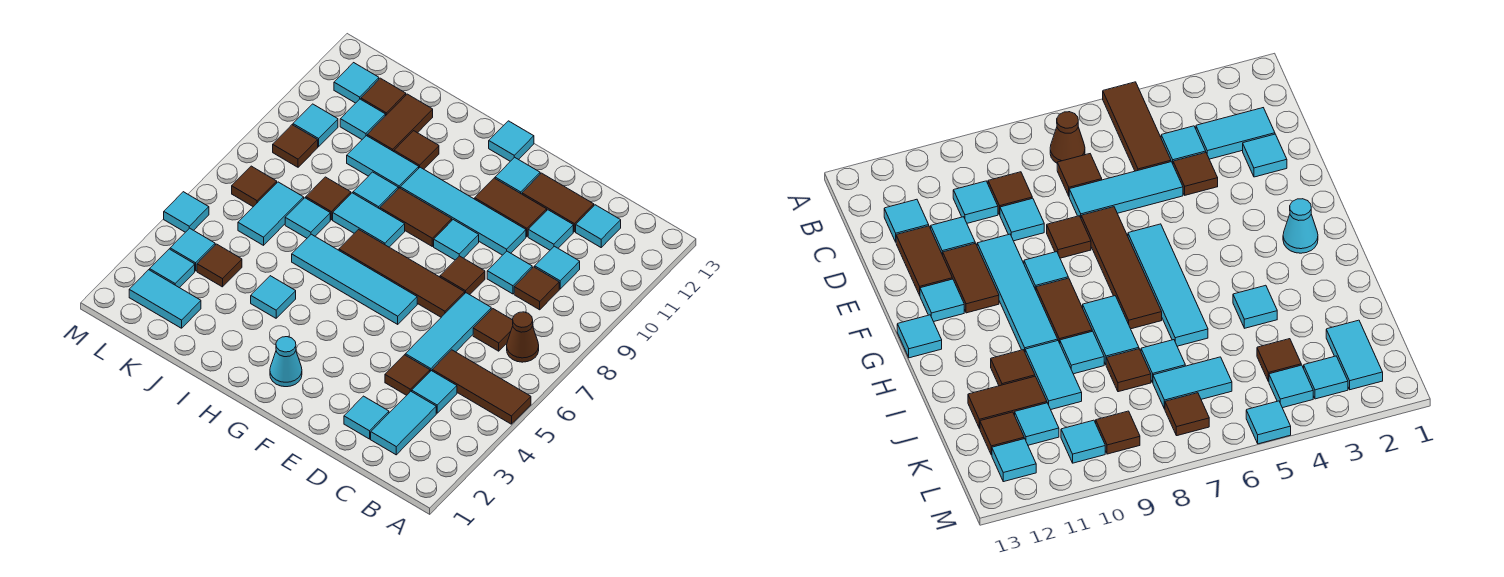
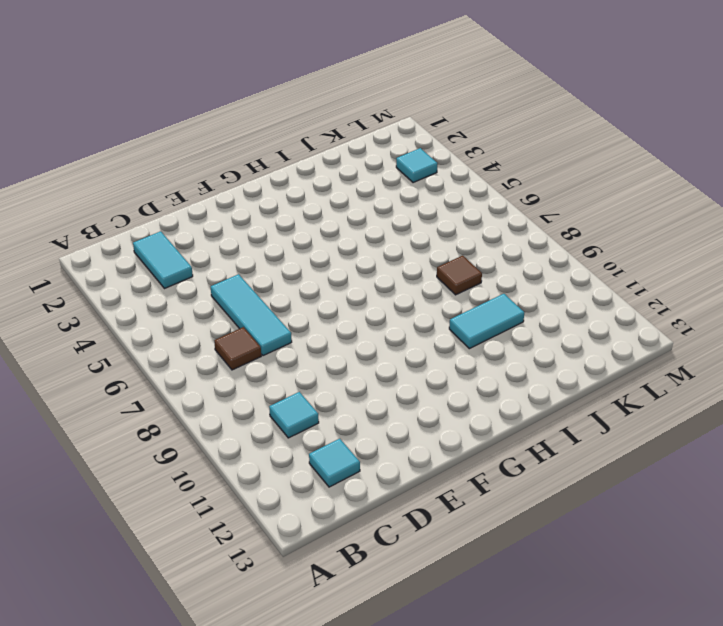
none -> brown 1x3 tile [432,350,531,424]
none -> brown 1x1 cone [507,312,539,362]
none -> cyan 1x1 tile [412,371,457,413]
none -> brown 1x1 tile [514,267,559,310]

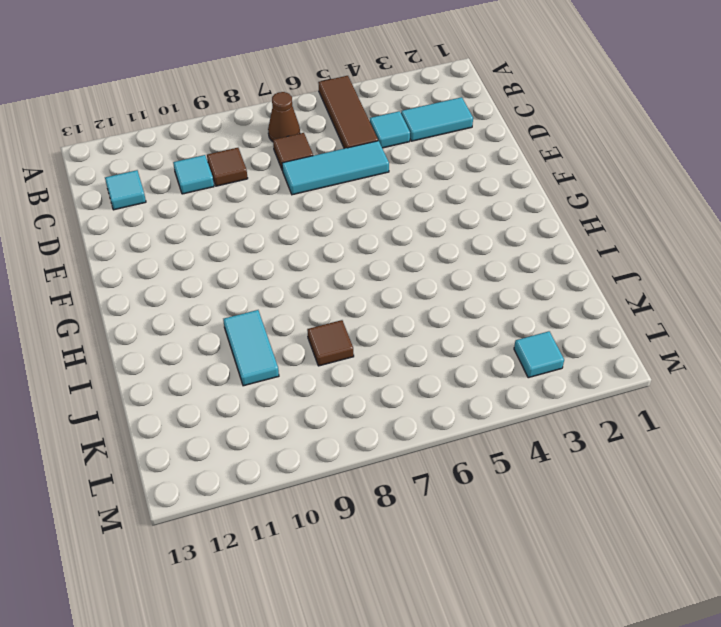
none -> cyan 1x1 tile [344,396,389,439]
none -> brown 1x1 tile [385,355,430,395]
none -> cyan 1x1 tile [487,251,532,294]
none -> cyan 1x1 tile [528,210,573,250]

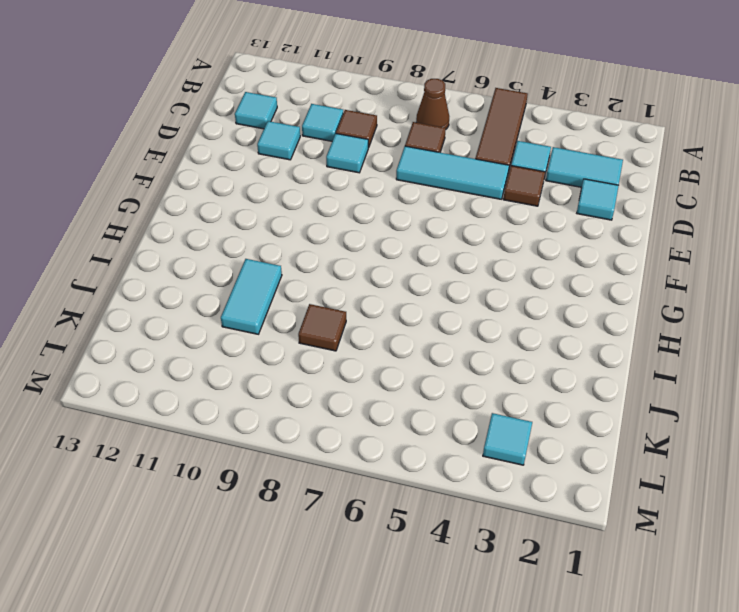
none -> brown 1x2 tile [522,173,594,232]
none -> brown 1x4 tile [339,229,465,317]
none -> brown 1x1 tile [440,256,485,295]
none -> cyan 1x4 tile [400,167,526,255]

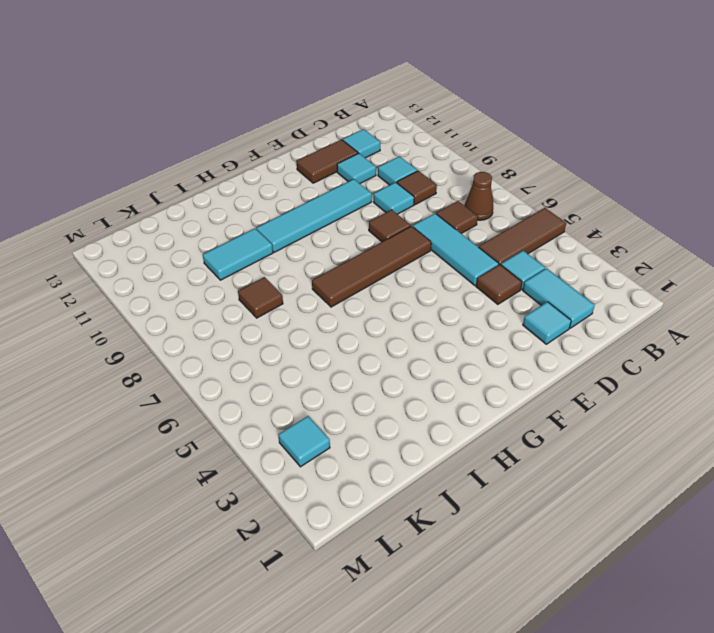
none -> brown 1x2 tile [475,178,547,237]
none -> cyan 1x4 tile [292,234,417,324]
none -> cyan 1x1 tile [434,220,479,260]
none -> cyan 1x1 tile [495,157,540,194]

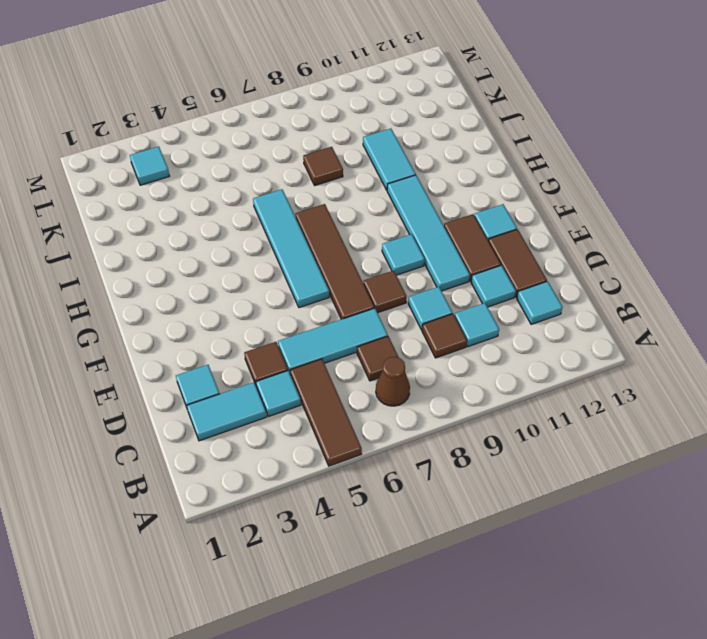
none -> cyan 1x1 cone [270,337,302,387]
none -> brown 1x2 tile [380,188,452,246]
none -> cyan 1x1 tile [489,121,534,161]
none -> cyan 1x2 tile [333,193,405,247]

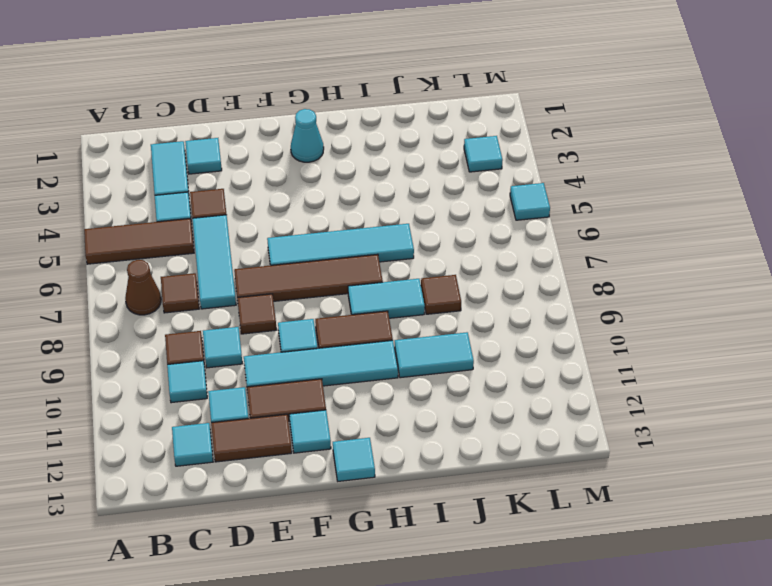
none -> cyan 1x1 tile [251,276,296,318]
none -> cyan 1x1 tile [353,172,398,209]
none -> brown 1x1 tile [394,131,439,169]
none -> cyan 1x1 tile [285,198,330,238]

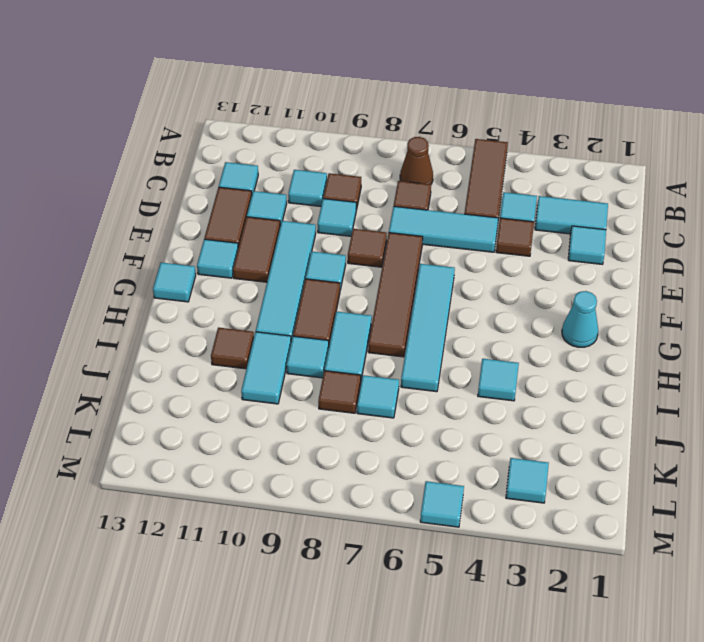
none -> brown 1x2 tile [367,94,433,152]
none -> cyan 1x2 tile [129,270,201,328]
none -> brown 1x1 tile [197,244,242,287]
none -> cyan 1x2 tile [238,182,304,245]

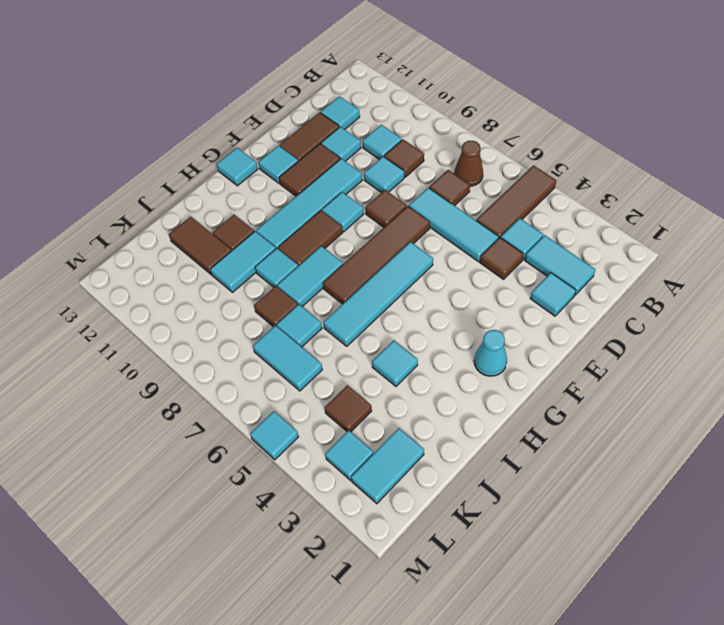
none -> cyan 1x1 tile [340,99,385,139]
none -> brown 1x1 tile [361,78,406,116]
none -> cyan 1x1 tile [170,228,215,271]
none -> brown 1x1 tile [232,166,277,207]

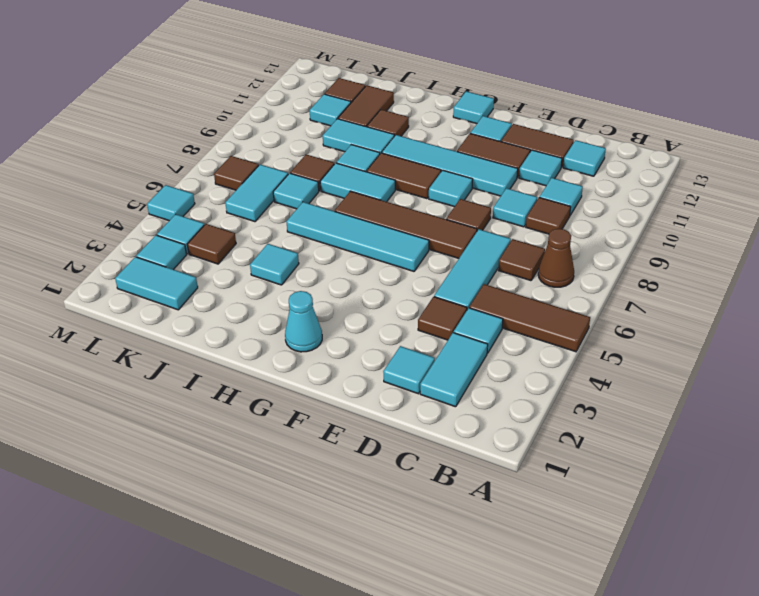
none -> brown 1x1 tile [273,125,318,167]
none -> cyan 1x1 tile [293,104,338,147]
none -> cyan 1x1 tile [334,63,379,103]

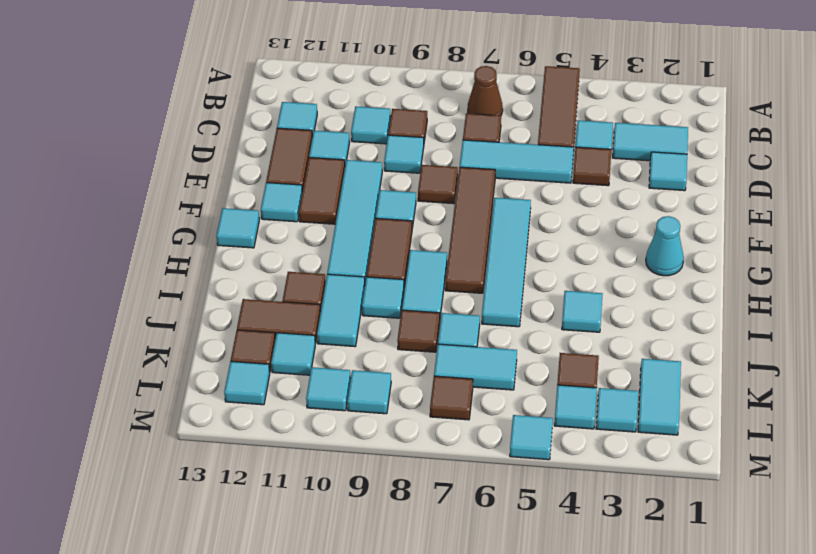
cyan 1x1 tile [347,370,391,414] -> brown 1x1 tile [273,125,318,167]

